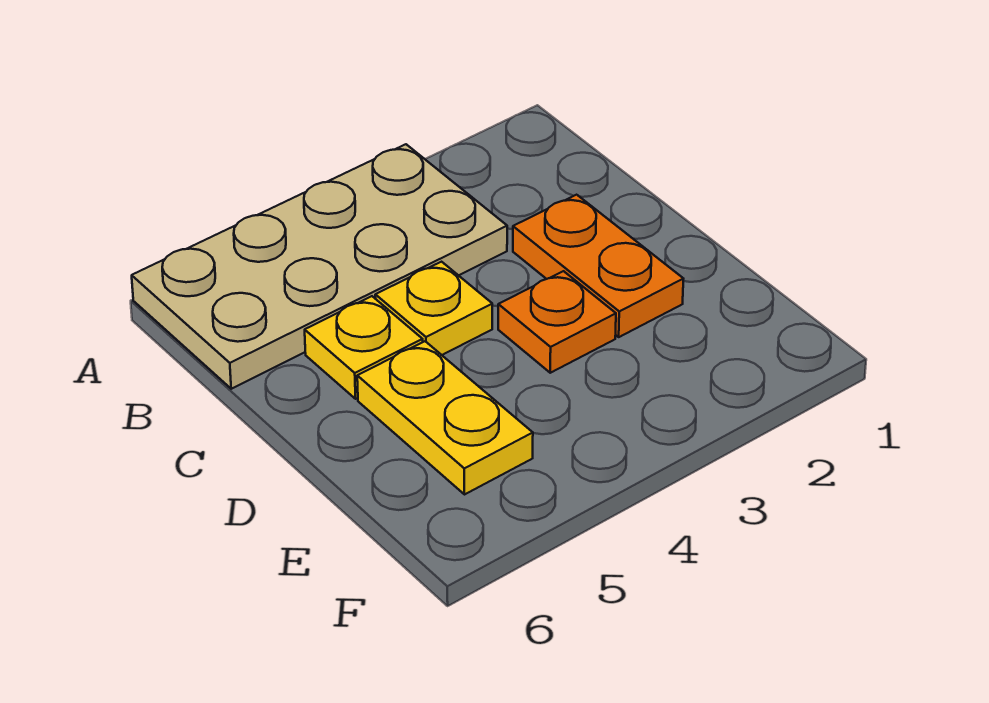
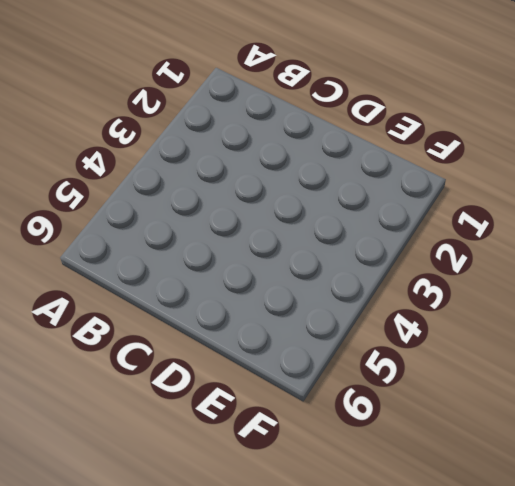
none -> tan 2x4 plate [132,144,507,389]
none -> orange 1x2 plate [513,195,683,337]

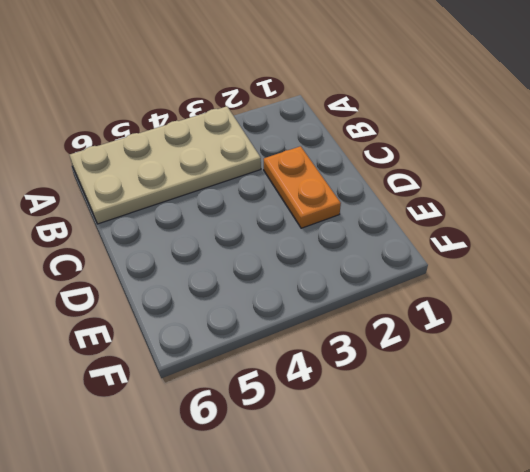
none -> yellow 1x1 plate [375,262,492,355]
none -> yellow 1x1 plate [305,296,423,399]

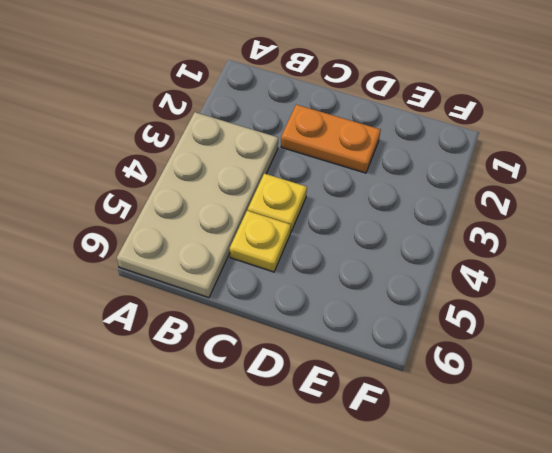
none -> orange 1x1 plate [498,271,616,373]
none -> yellow 1x2 plate [357,341,533,494]

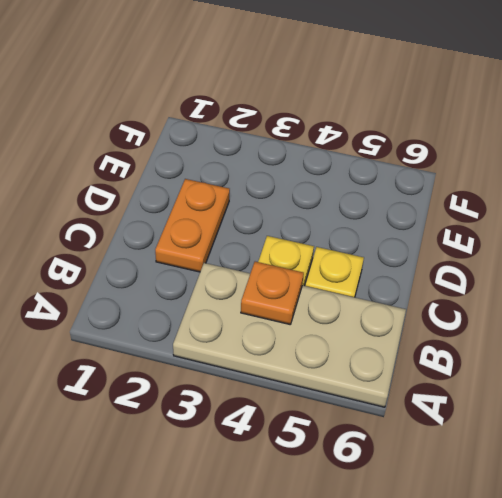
orange 1x1 plate [241,262,304,324] -> orange 1x1 plate moved to [498,271,616,373]
none -> yellow 1x2 plate [357,341,533,494]

